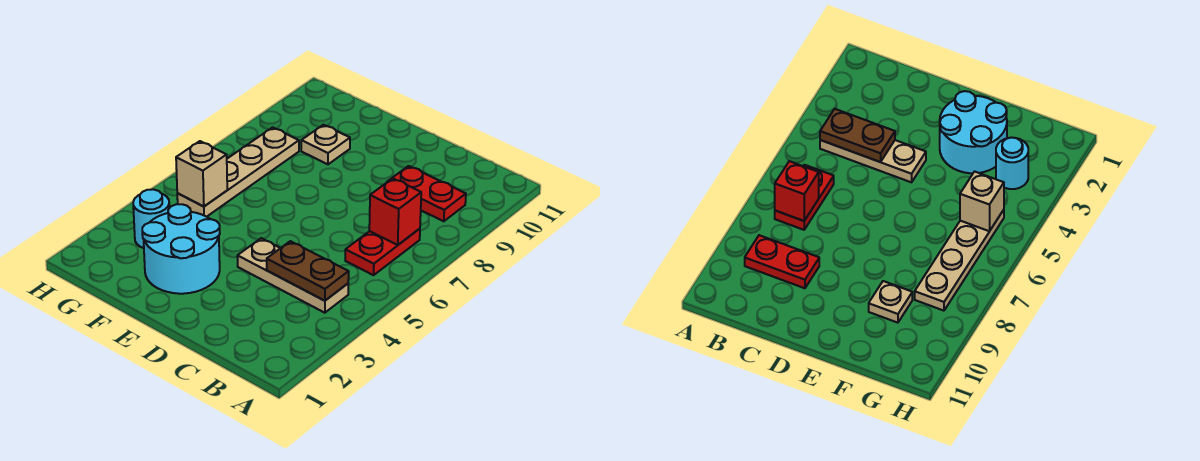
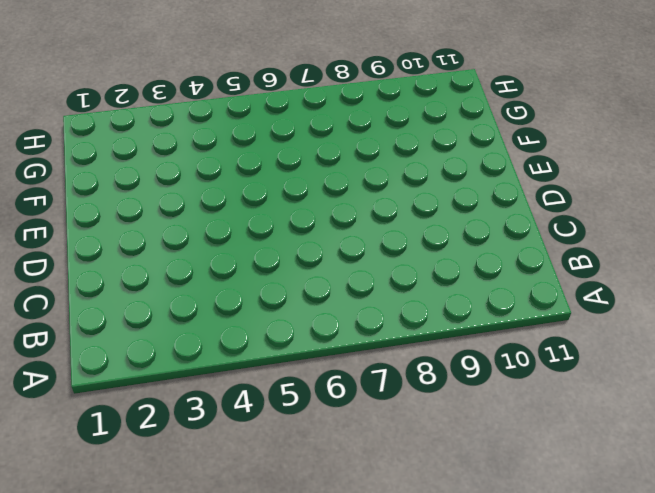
none -> tan 1x3 plate [237,238,348,313]
none -> red 1x2 plate [345,229,420,275]

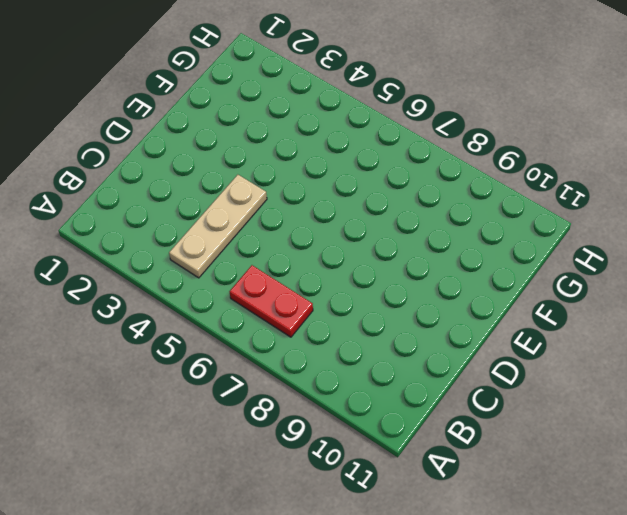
none -> red 1x2 plate [387,166,466,221]
none -> cyan 2x2 round brick [142,204,220,294]

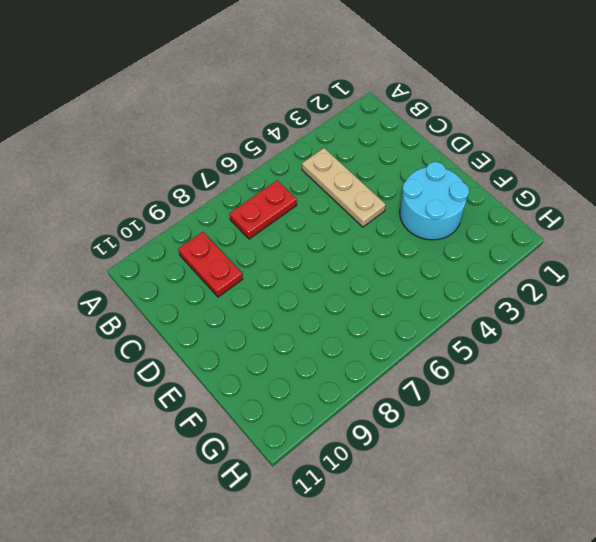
none -> tan 1x1 plate [301,125,350,164]
none -> cyan 1x1 round brick [133,189,169,248]

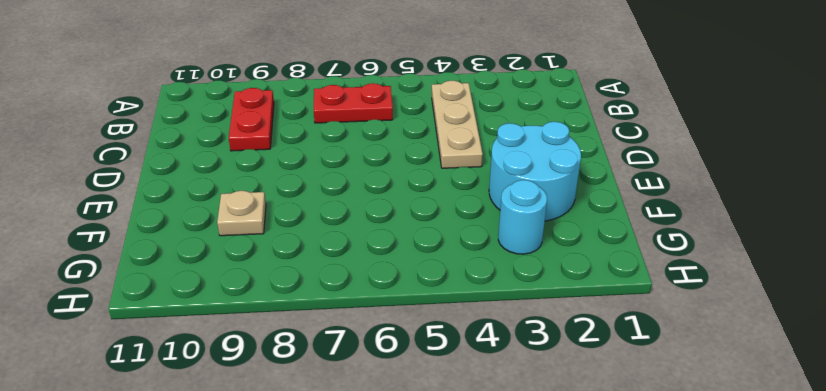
none -> tan 1x4 plate [177,127,299,217]
none -> brown 1x2 plate [267,241,349,301]

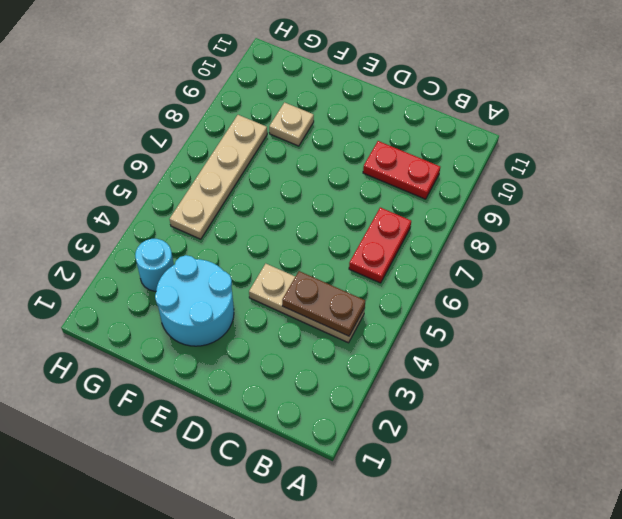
none -> red 1x1 brick [369,178,421,245]
none -> tan 1x1 brick [176,141,227,207]

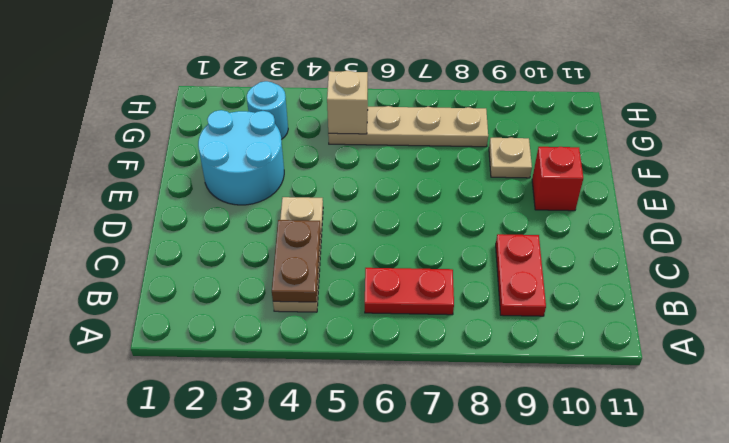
red 1x1 brick [532,147,583,211] -> red 1x1 brick moved to [369,178,421,245]

